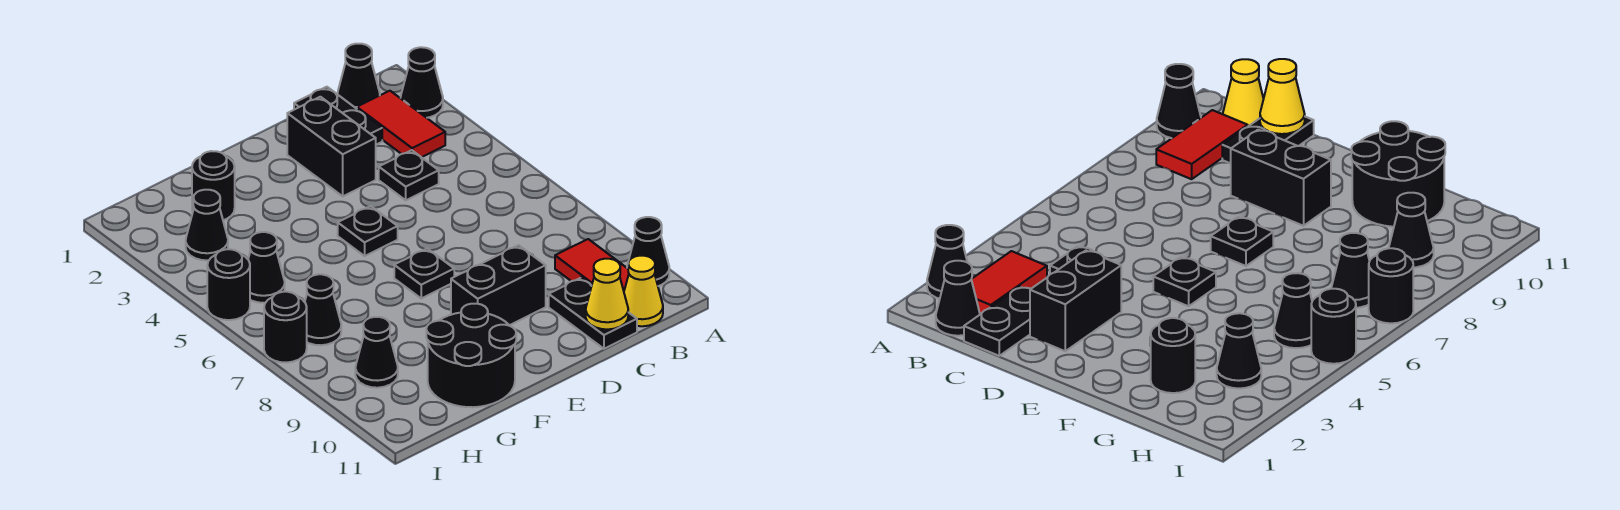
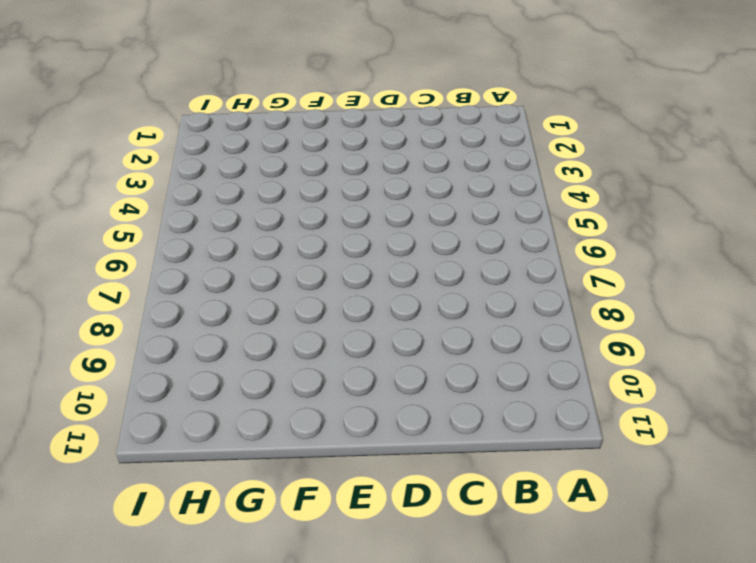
none -> black 1x1 cone [401,47,443,118]
none -> black 1x1 cone [627,217,669,286]
none -> black 1x1 cone [338,44,380,109]

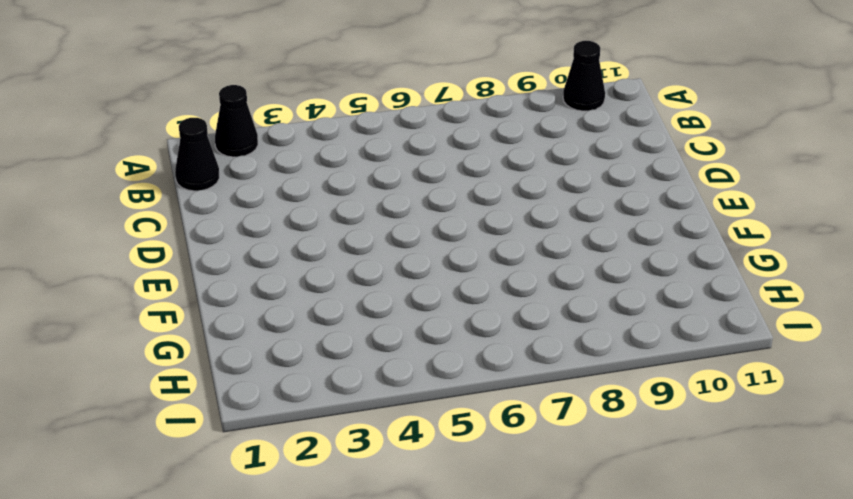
none -> red 1x2 tile [357,91,445,157]
none -> red 1x2 tile [555,239,629,291]
none -> yellow 1x1 cone [624,256,663,326]

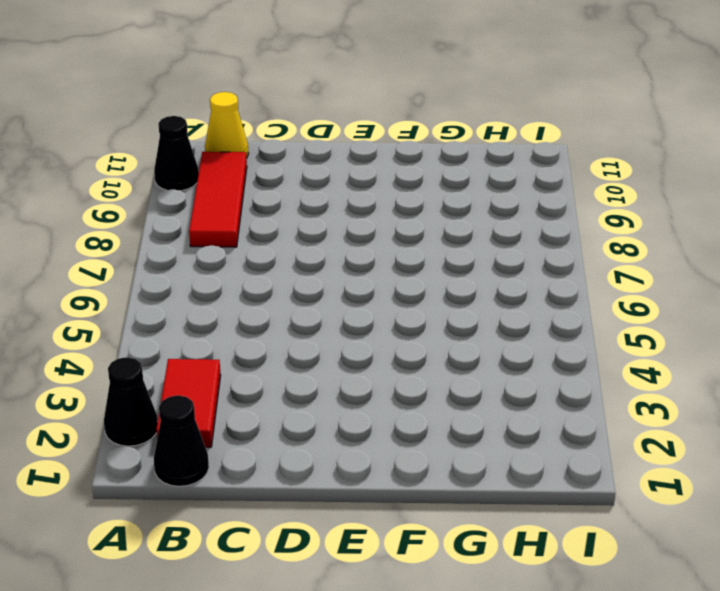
red 1x3 tile [189,152,247,247] -> red 1x2 tile [555,239,629,291]
none -> black 1x2 plate [294,87,382,145]
none -> black 1x1 plate [379,150,439,200]
none -> black 1x2 plate [549,277,637,349]

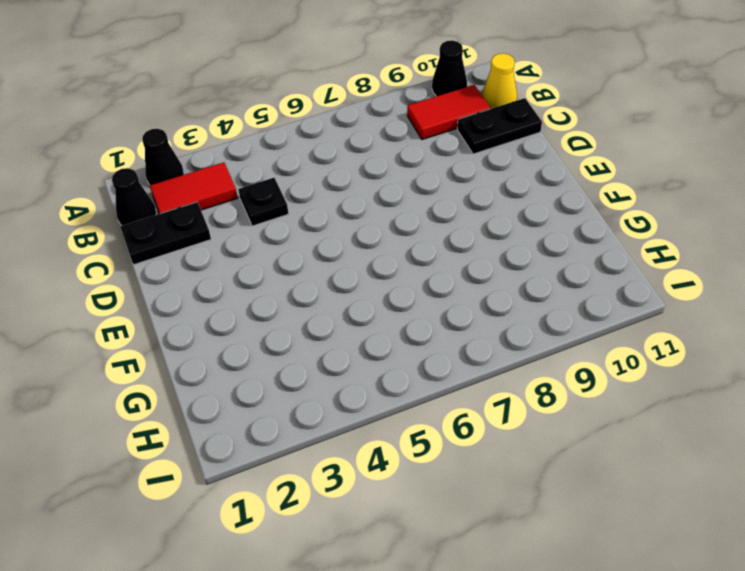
none -> black 1x2 brick [287,97,376,196]
none -> black 1x2 brick [451,245,546,325]
none -> black 1x1 plate [338,206,398,256]

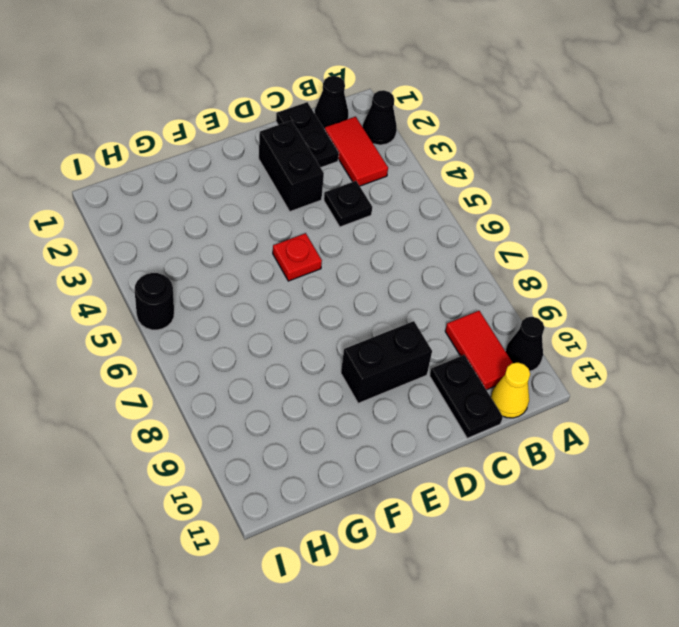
red 1x1 plate [273,233,322,281] -> black 1x1 plate [338,206,398,256]
none -> black 1x1 plate [394,248,454,298]
none -> black 2x2 round brick [426,304,516,407]
none -> black 1x1 round brick [192,151,235,220]

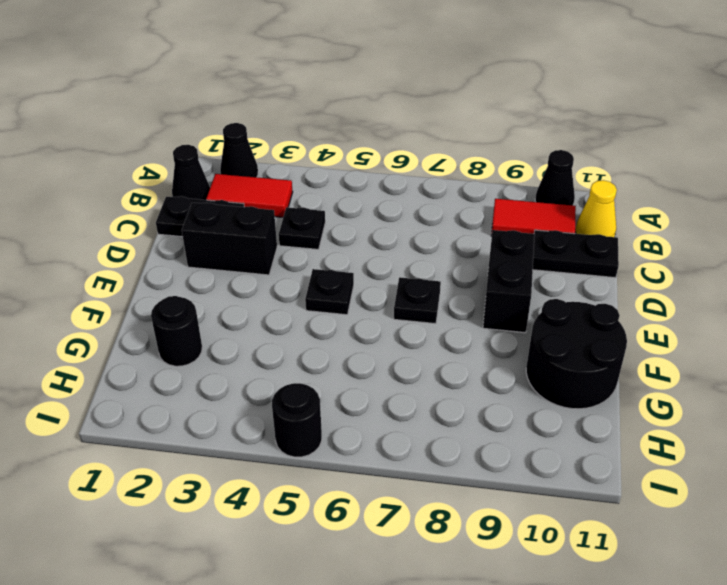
none -> black 1x1 cone [186,190,228,260]
none -> black 1x1 cone [248,232,285,303]
none -> black 1x1 cone [305,274,341,345]

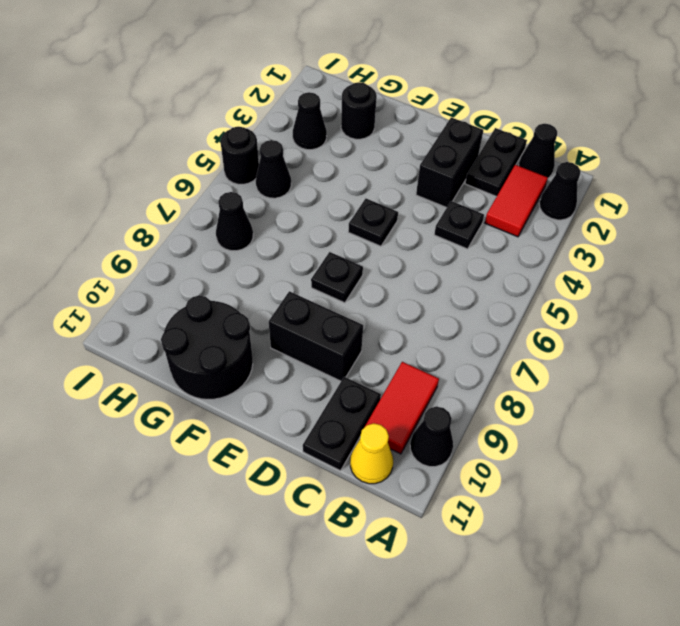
none -> black 1x1 cone [355,317,398,388]
none -> black 1x1 round brick [264,292,307,363]
none -> yellow 1x1 cone [586,259,628,329]

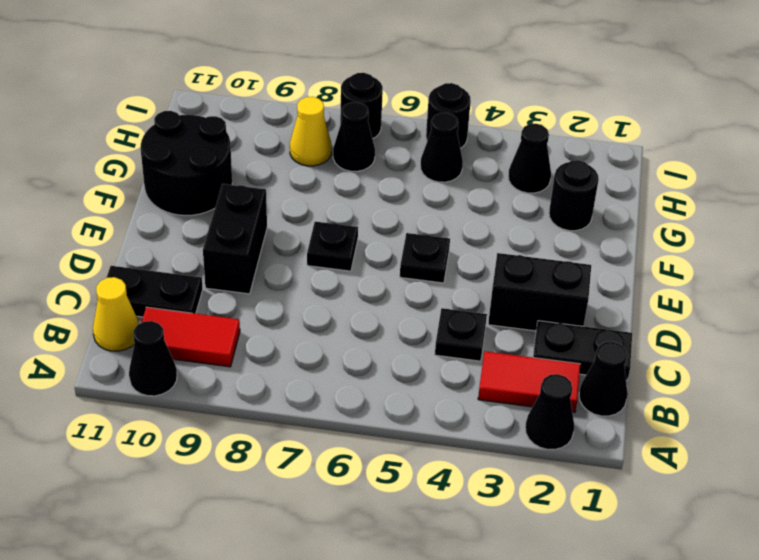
yellow 1x1 cone [290,97,331,166] -> yellow 1x1 cone moved to [586,259,628,329]
none -> black 1x1 cone [355,317,398,388]

